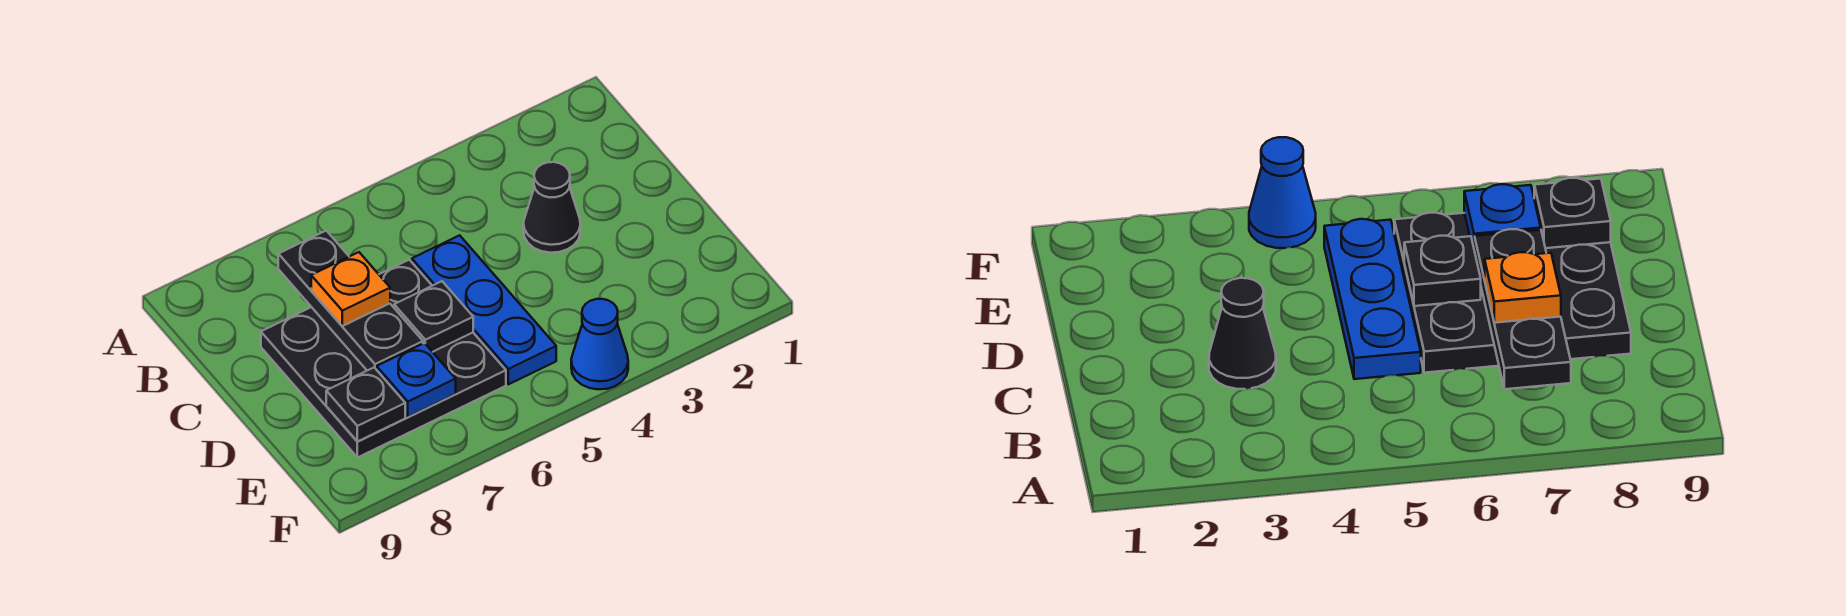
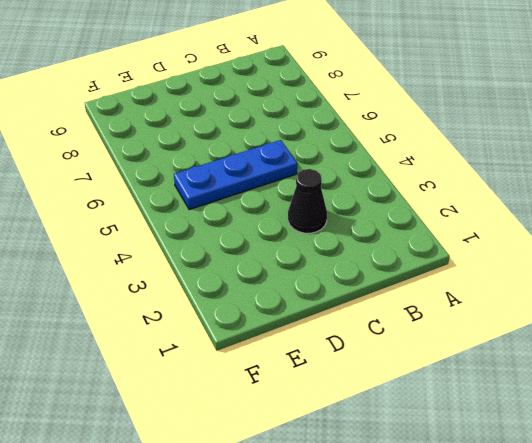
none -> black 3x3 plate [261,260,506,457]
none -> blue 1x1 cone [571,299,628,389]

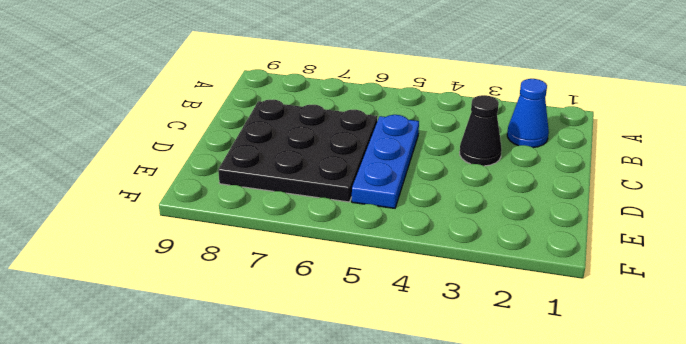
blue 1x1 cone [507,79,549,147] -> blue 1x1 cone moved to [571,299,628,389]
none -> black 1x3 plate [278,231,423,370]
none -> black 1x1 plate [394,281,473,352]

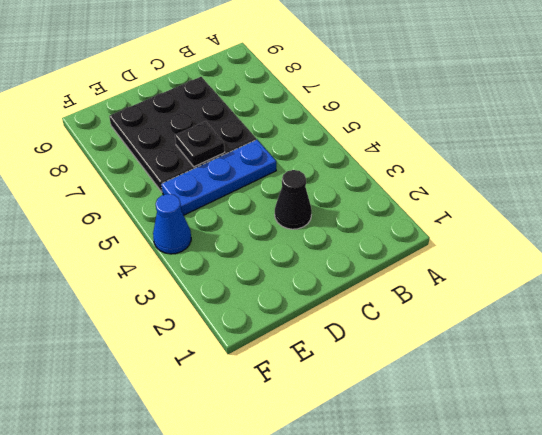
none -> black 1x3 plate [278,231,423,370]
none -> blue 1x1 plate [377,343,456,417]

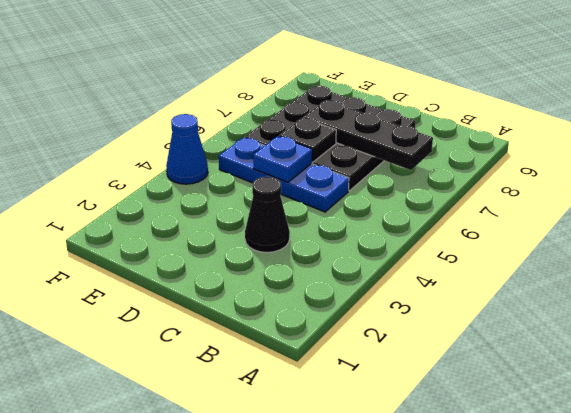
blue 1x1 plate [253,136,312,182] -> blue 1x1 plate moved to [377,343,456,417]
none -> black 1x1 plate [326,368,405,441]
none -> orange 1x1 plate [311,252,390,326]

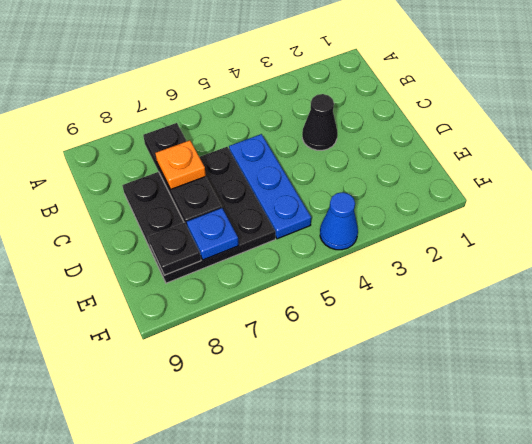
none -> black 1x1 plate [394,281,473,352]

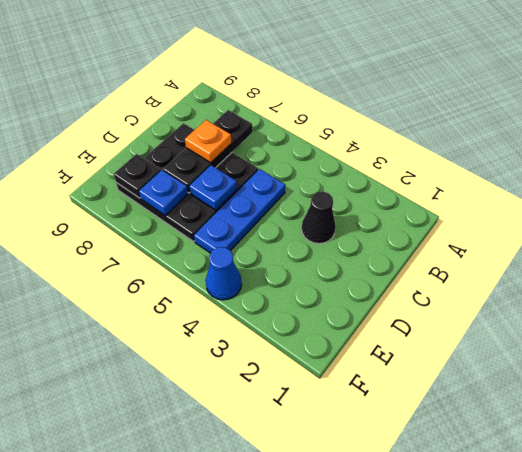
blue 1x1 plate [189,165,237,210] -> black 1x1 plate [394,281,473,352]

